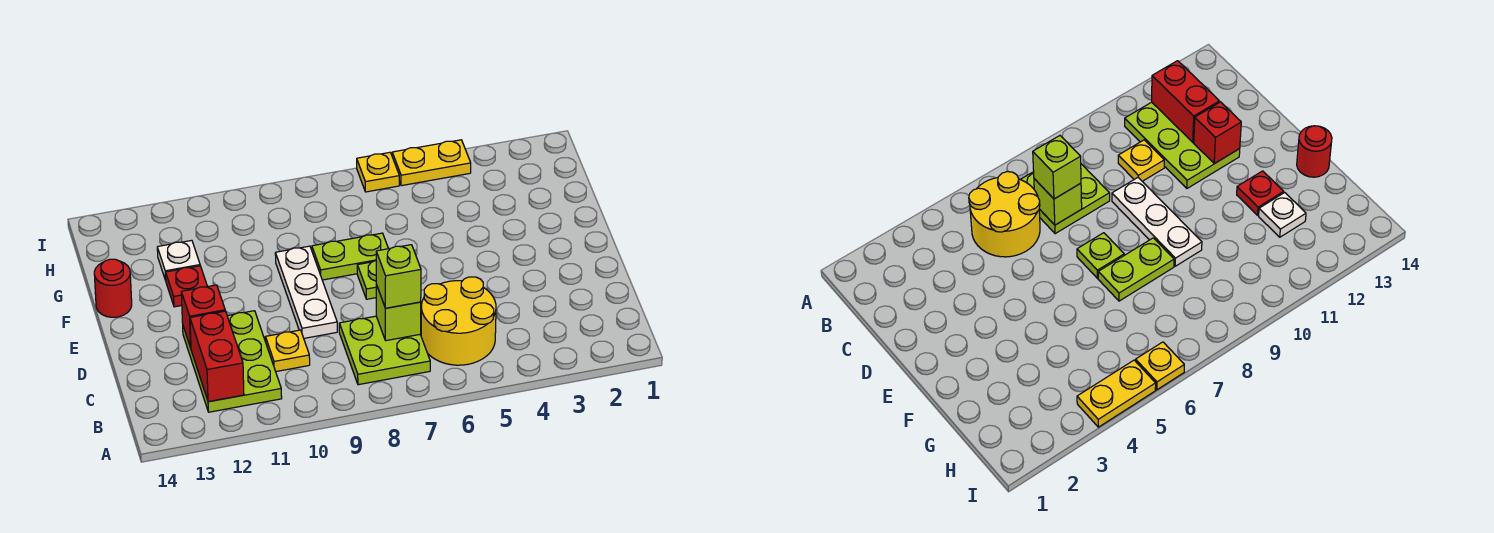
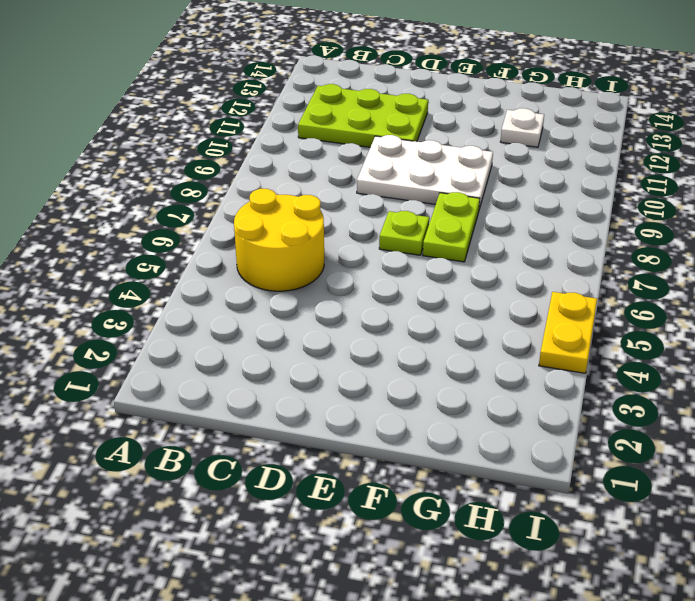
white 2x3 plate [357,135,493,209] -> white 1x3 plate [275,246,337,338]
none -> lime 2x2 plate [339,316,430,385]
none -> yellow 1x1 plate [265,330,310,371]
none -> red 1x1 plate [166,266,207,307]

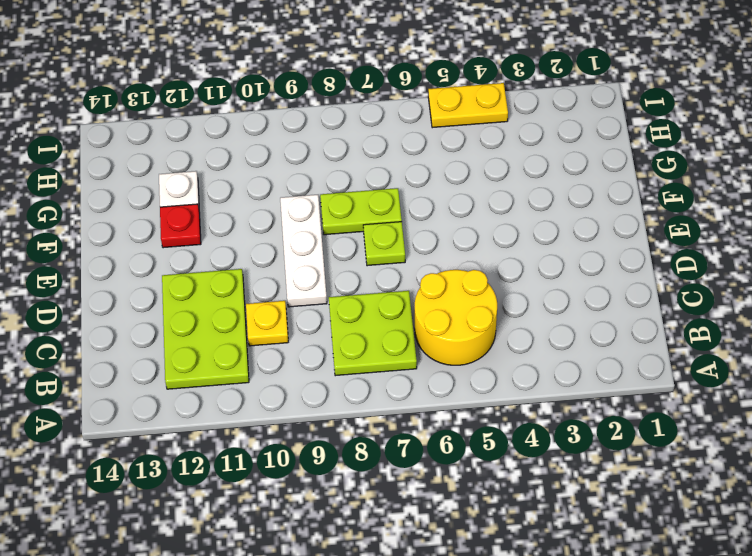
none -> red 1x1 round brick [94,259,132,317]
none -> yellow 1x1 plate [357,152,399,192]
none -> red 1x2 brick [190,311,244,402]

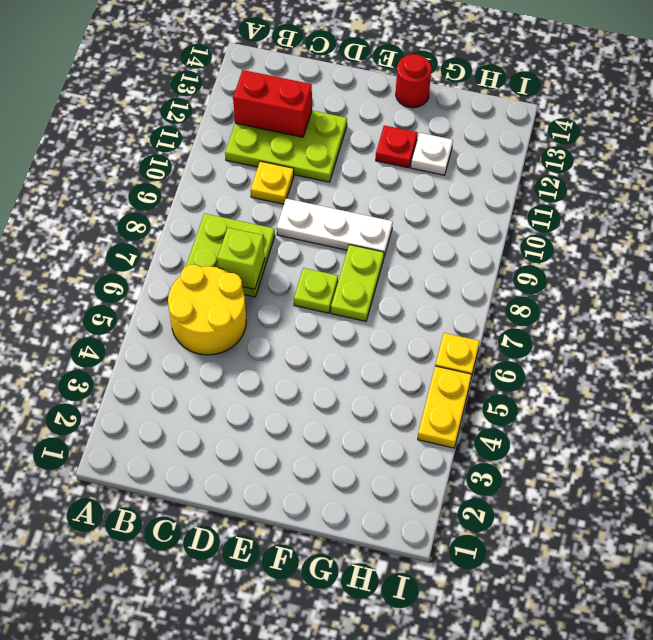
none -> red 1x1 brick [181,285,225,348]
none -> lime 1x1 brick [376,245,421,308]

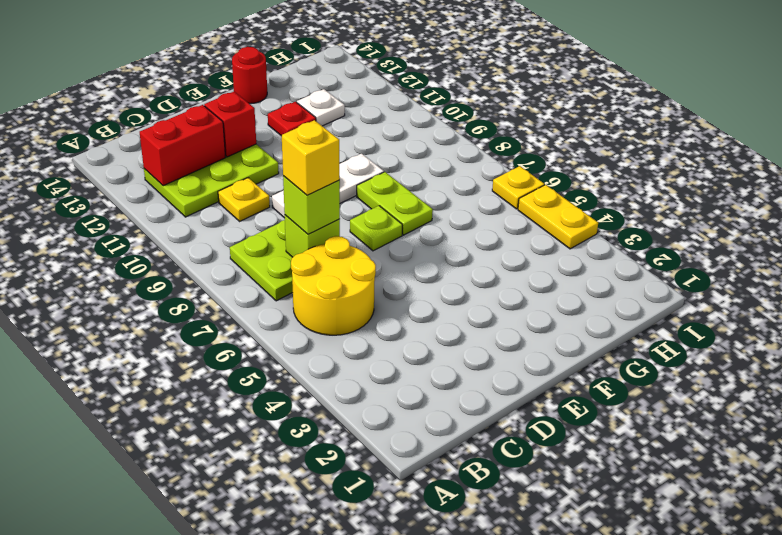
yellow 1x1 brick [282,120,340,195] -> none

